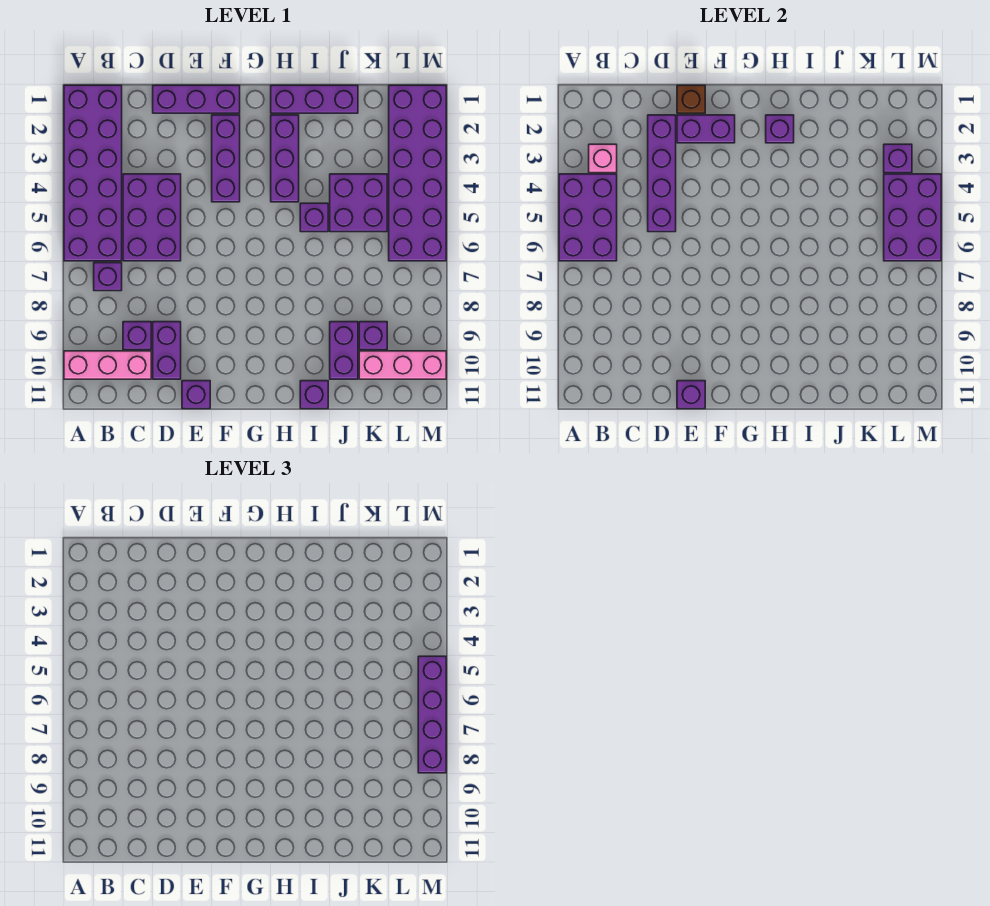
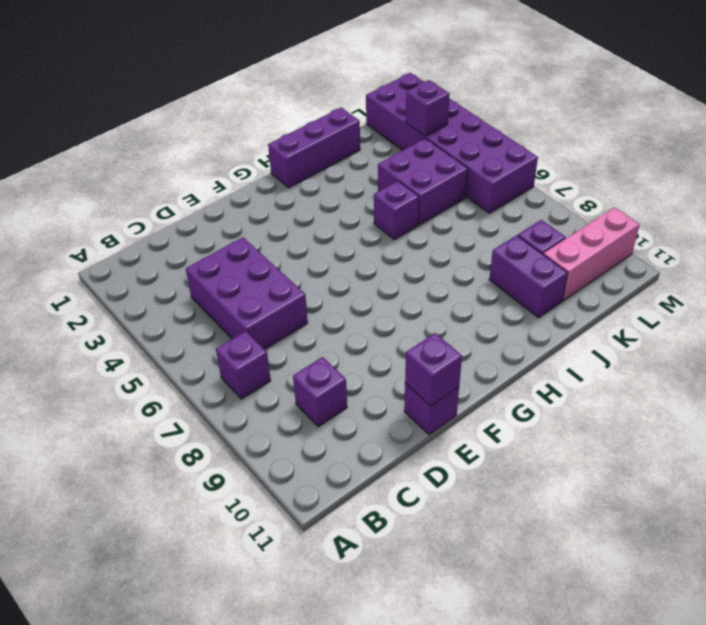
none -> purple 2x6 brick [64,85,122,261]
none -> pink 1x3 brick [64,351,151,379]
none -> purple 1x3 brick [153,85,240,113]

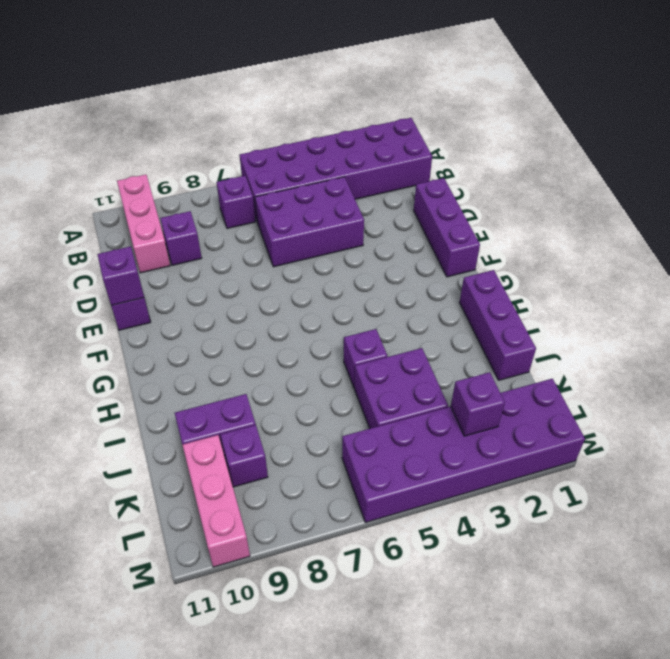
none -> purple 1x2 brick [153,322,181,379]
none -> purple 1x3 brick [212,115,240,202]
none -> purple 1x3 brick [271,115,299,202]

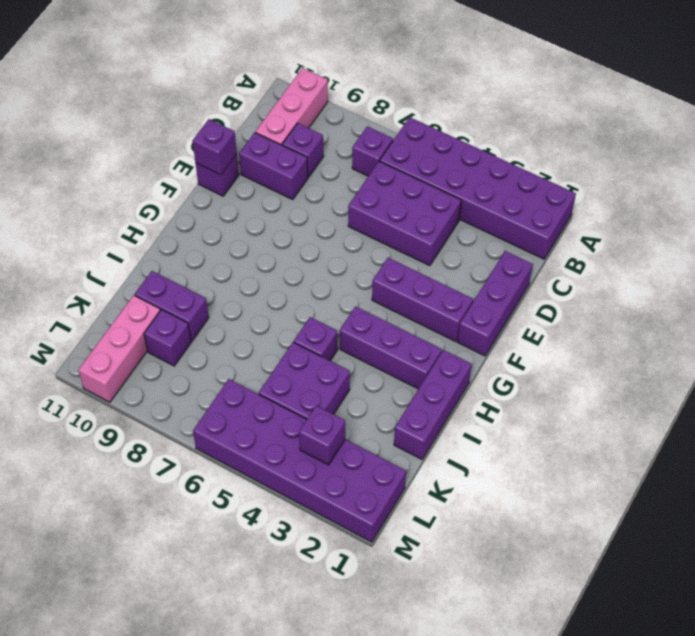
none -> purple 1x1 brick [300,381,328,409]
none -> purple 2x3 brick [559,174,617,261]
none -> pink 1x1 brick [589,144,617,173]

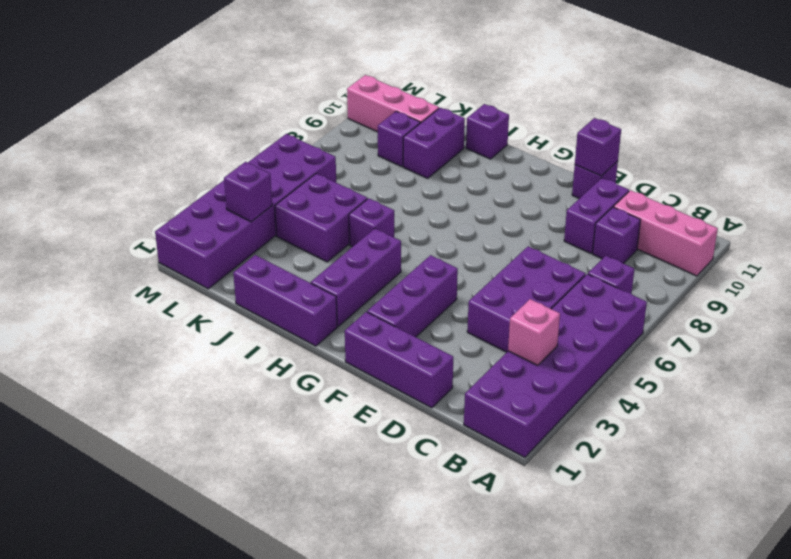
none -> purple 2x3 brick [559,174,617,261]
none -> purple 1x4 brick [648,115,676,232]
none -> brown 1x1 brick [677,85,705,113]

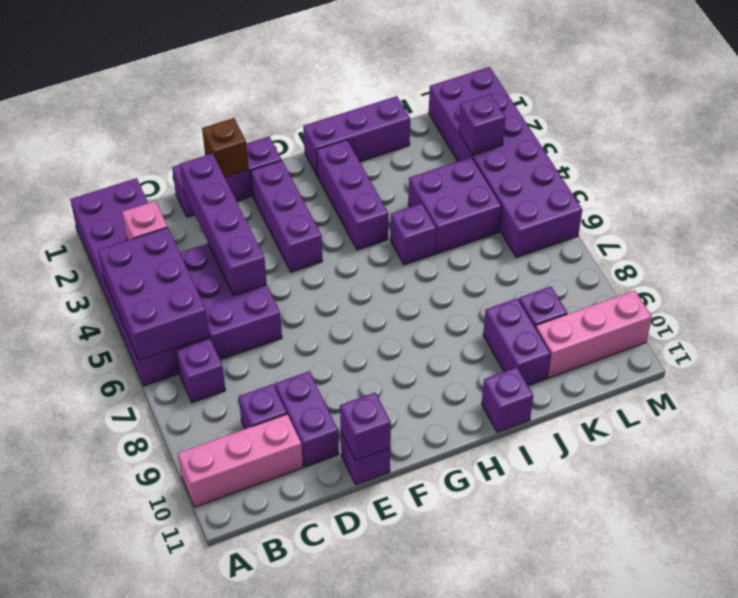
none -> purple 1x2 brick [677,115,735,143]
none -> purple 1x1 brick [766,115,794,143]
none -> purple 2x3 brick [884,174,941,261]

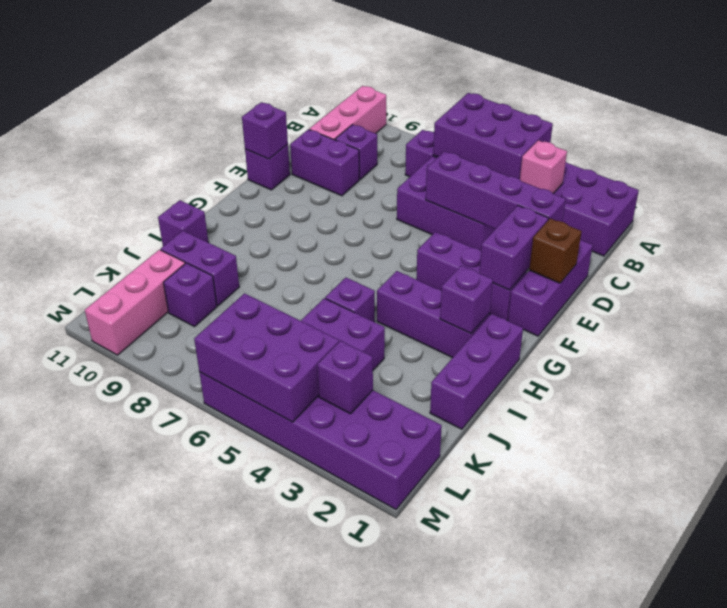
none -> purple 1x4 brick [418,656,446,773]

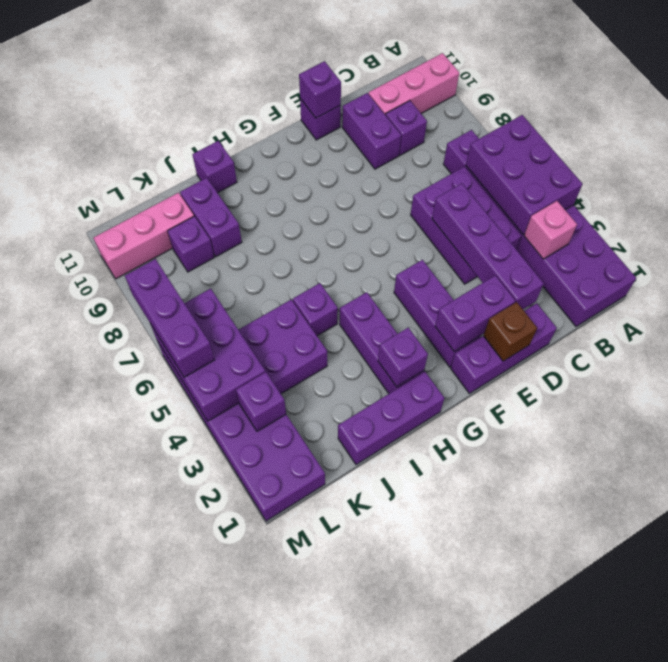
purple 1x3 brick [125,259,215,377] -> purple 1x4 brick [418,656,446,773]

